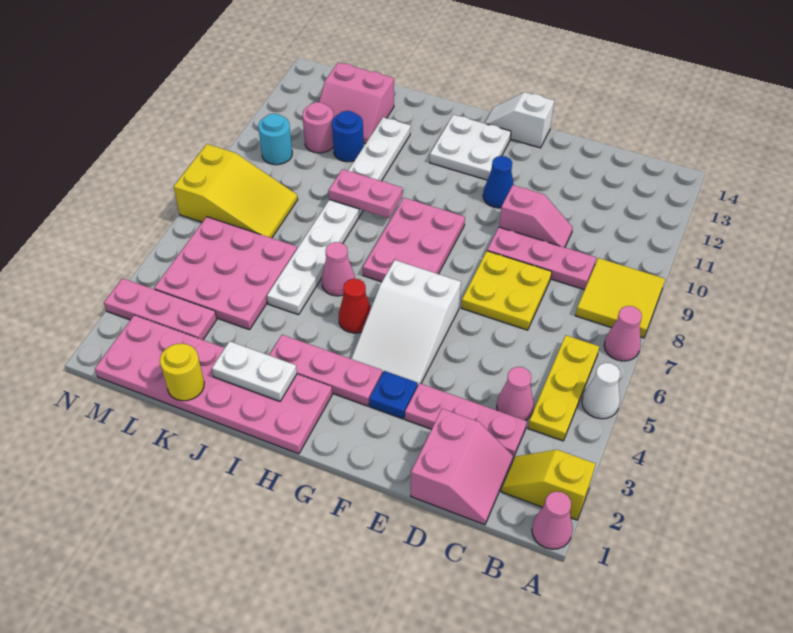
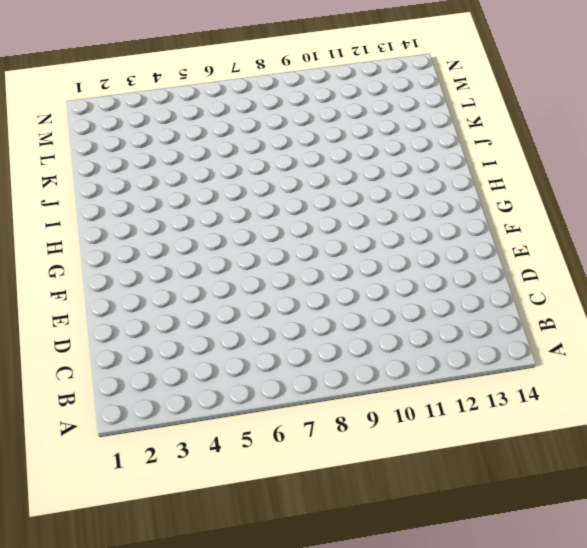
none -> pink 1x1 cone [532,491,573,549]
none -> yellow 1x2 slope [501,450,596,520]
none -> white 1x1 cone [582,363,620,419]
none -> pink 1x1 cone [604,306,642,361]

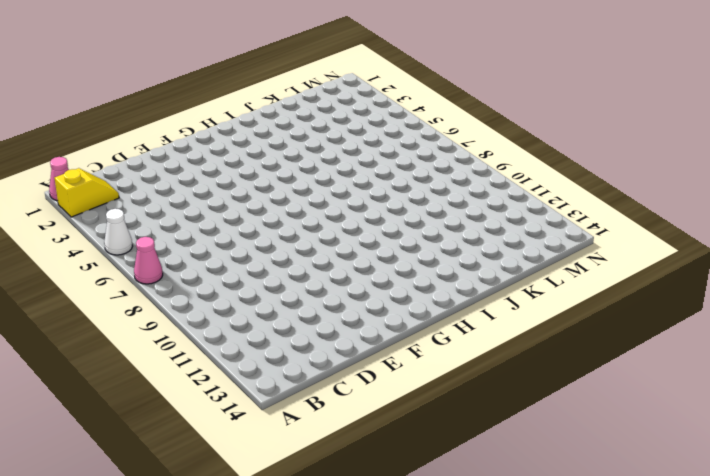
none -> yellow 2x2 tile [576,258,665,338]
none -> yellow 1x3 plate [528,335,599,441]
none -> pink 2x2 slope [411,409,513,525]
none -> pink 1x3 plate [405,383,527,458]

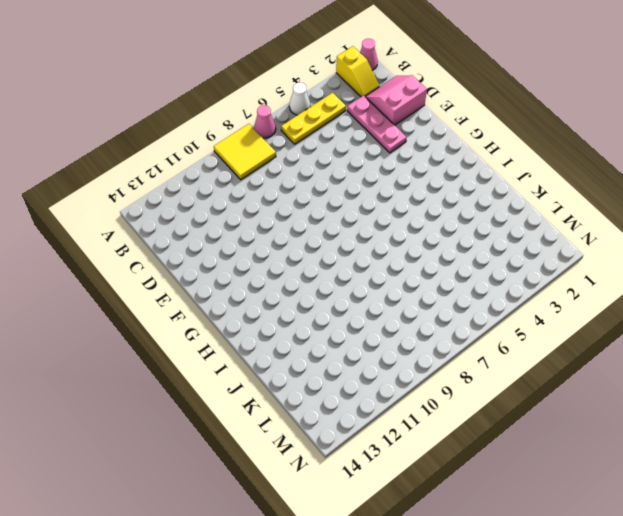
none -> pink 1x1 cone [497,367,534,421]
none -> pink 1x3 plate [487,227,596,290]
none -> yellow 2x2 plate [461,251,552,330]
none -> pink 1x2 slope [499,185,573,247]

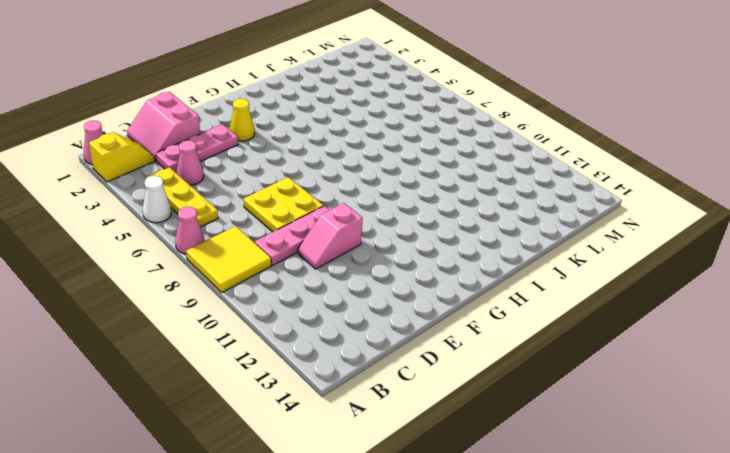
yellow 1x1 cone [229,99,255,141] -> blue 1x1 plate [369,371,418,419]
none -> white 2x3 slope [351,260,461,384]
none -> blue 1x1 cone [483,156,514,208]
none -> white 1x2 slope [485,92,554,148]
none -> pink 1x3 plate [269,335,383,406]

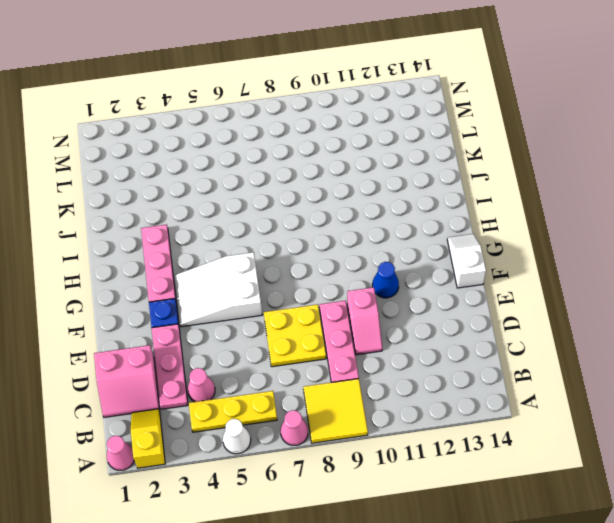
none -> pink 2x3 plate [363,198,465,282]
none -> white 2x2 plate [430,115,511,180]
none -> pink 2x6 plate [95,315,332,454]
none -> red 1x1 cone [339,279,371,333]

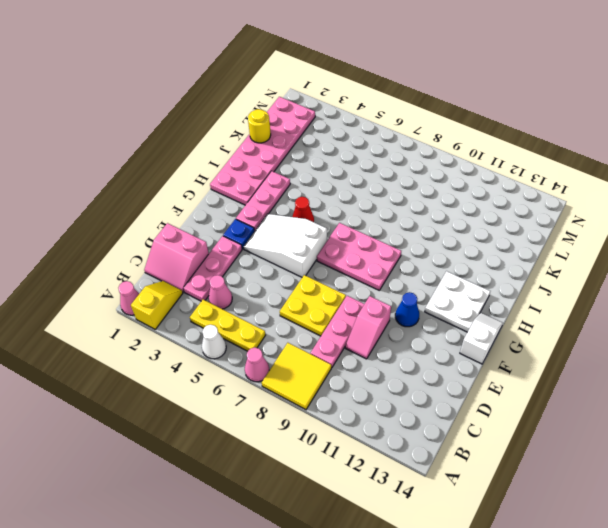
none -> pink 1x1 cone [322,242,355,296]
none -> white 1x8 plate [267,117,411,315]
none -> pink 3x3 plate [154,217,297,330]
none -> blue 1x1 round brick [332,111,364,162]

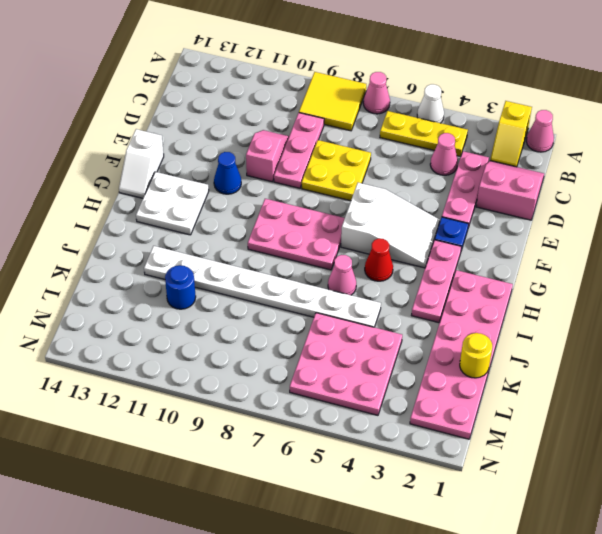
none -> pink 2x2 slope [319,62,394,144]
none -> pink 1x3 plate [104,278,217,340]
none -> yellow 2x3 slope [174,144,298,238]
none -> pink 1x1 round brick [303,102,333,153]

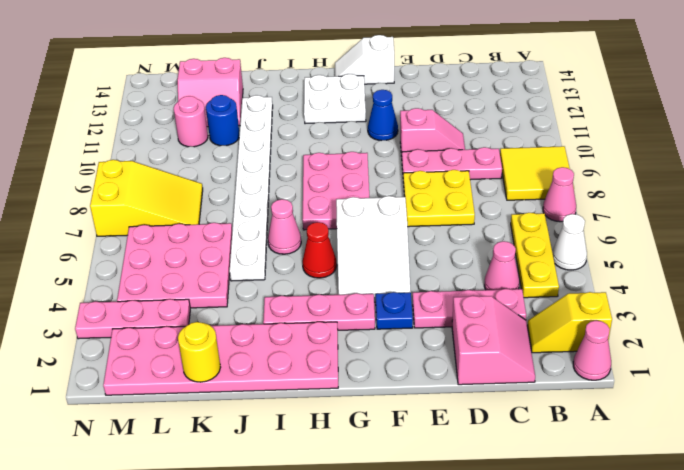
none -> cyan 1x1 round brick [258,114,292,165]
none -> white 1x2 plate [212,341,297,401]
none -> pink 1x2 plate [329,169,402,218]

